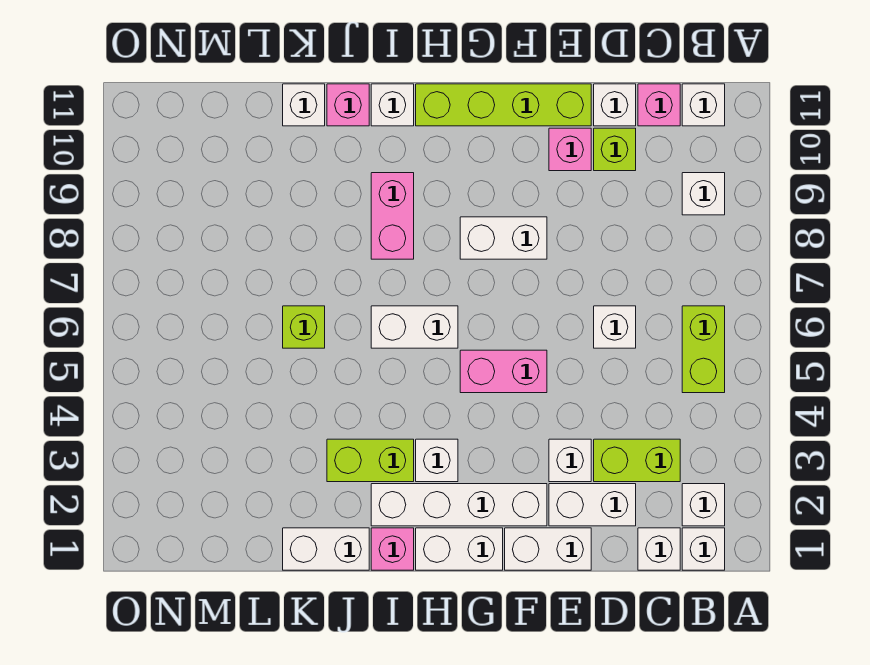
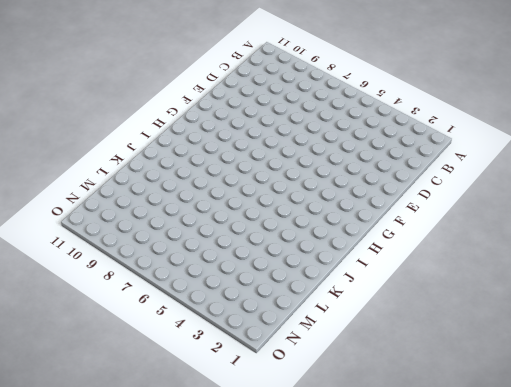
none -> white 1x1 brick [682,528,725,570]
none -> white 1x1 brick [682,484,725,526]
none -> lime 1x2 brick [682,306,725,393]
none -> white 1x1 brick [682,173,725,215]

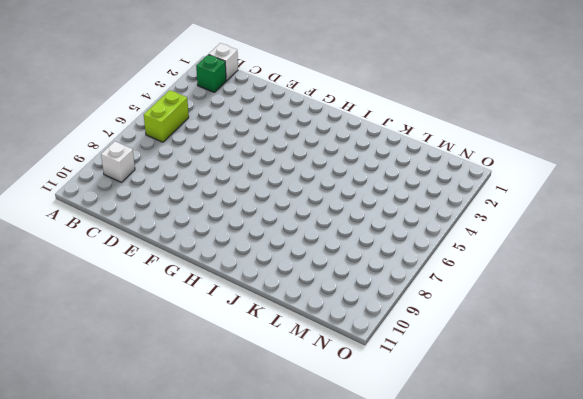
green 1x1 brick [196,54,226,93] -> white 1x1 brick [682,484,725,526]
none -> white 1x1 brick [682,84,725,126]
none -> white 1x1 brick [638,528,680,570]
none -> lime 1x2 brick [594,439,680,482]
none -> pink 1x1 brick [638,84,680,126]

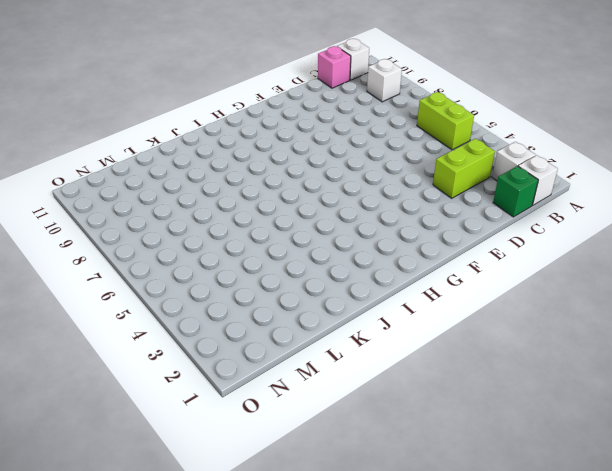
green 1x1 brick [493,166,538,217] -> white 1x1 brick [638,528,680,570]
none -> white 1x2 brick [549,484,636,526]
none -> white 1x1 brick [594,306,636,348]
none -> lime 1x1 brick [594,128,636,171]
none -> white 1x1 brick [594,84,636,126]

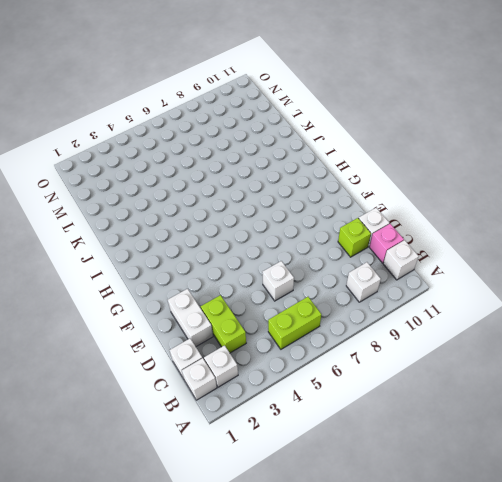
none -> white 1x2 brick [505,528,591,570]
none -> white 1x1 brick [549,439,591,482]
none -> pink 1x1 brick [549,128,591,171]
none -> lime 1x4 brick [416,84,591,126]

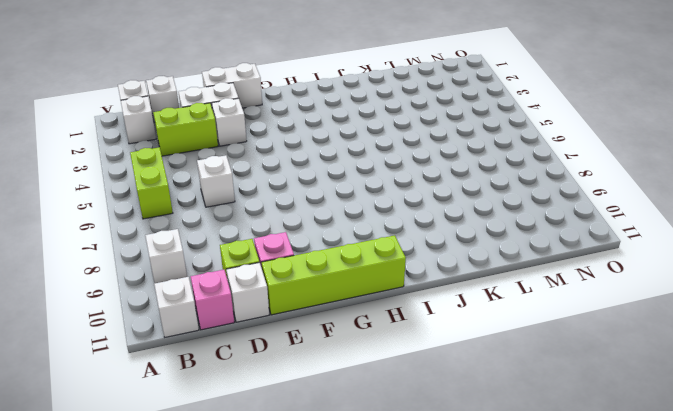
none -> white 1x4 brick [371,484,547,526]
none -> pink 1x2 brick [460,350,547,393]
none -> white 1x2 brick [460,217,547,259]
none -> white 1x2 brick [416,528,503,570]

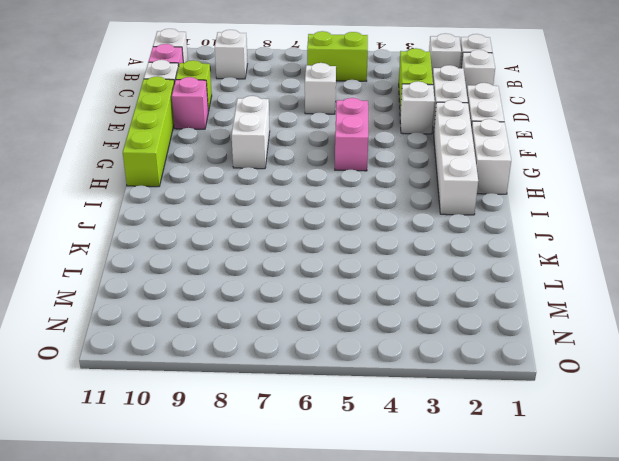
none -> white 1x1 brick [416,439,458,482]
none -> white 1x2 brick [371,306,458,348]
none -> pink 1x1 brick [371,528,414,570]
none -> lime 1x2 brick [327,439,414,482]

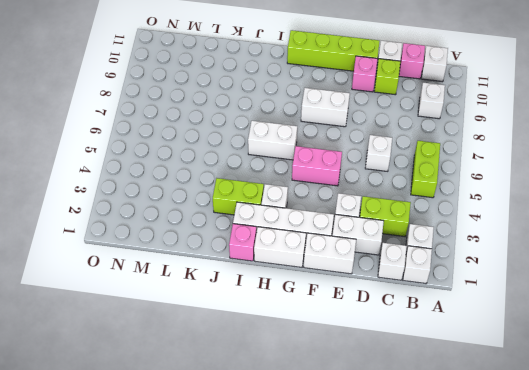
none -> pink 1x2 brick [371,173,414,259]
none -> white 1x1 brick [371,84,414,126]
none -> white 1x2 brick [283,528,369,570]
none -> pink 1x1 brick [327,84,369,126]

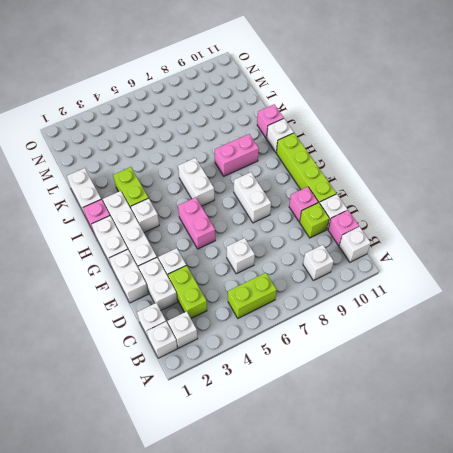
none -> lime 1x1 brick [283,306,325,348]
none -> white 1x1 brick [283,84,325,126]

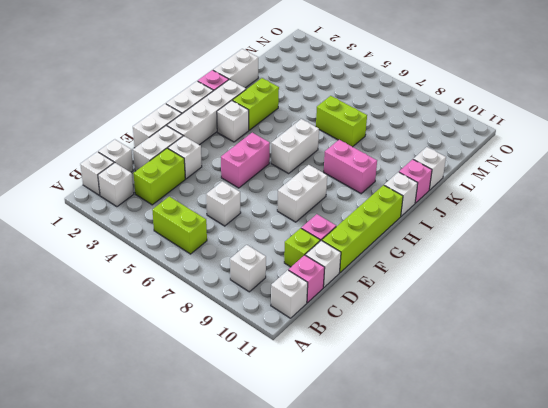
lime 1x2 brick [316,96,367,147] -> lime 1x1 brick [283,306,325,348]

